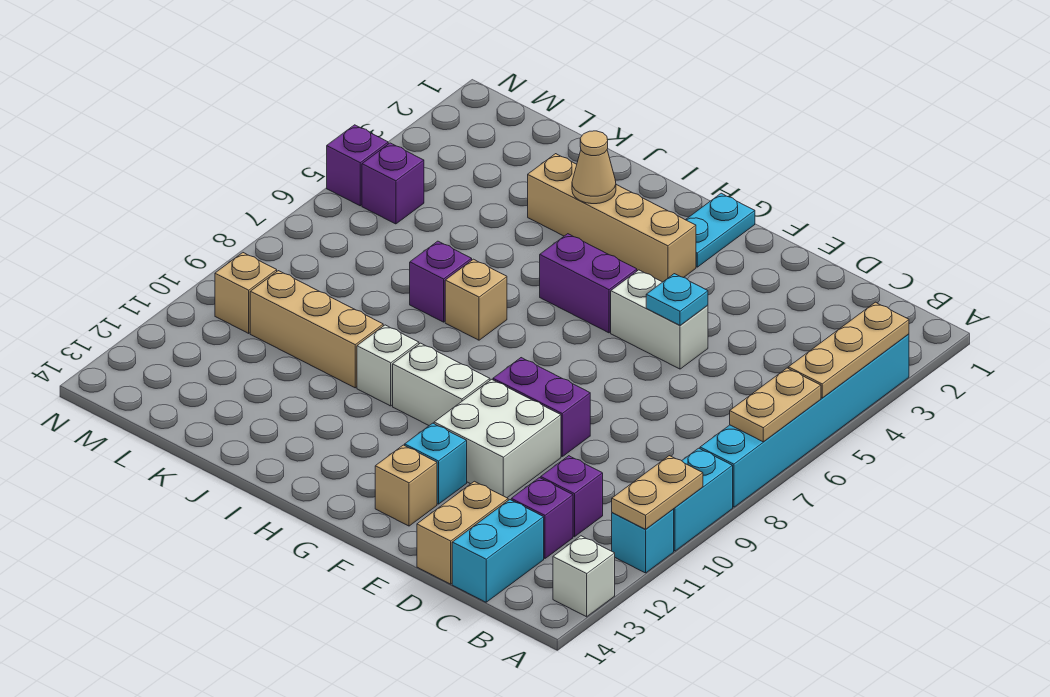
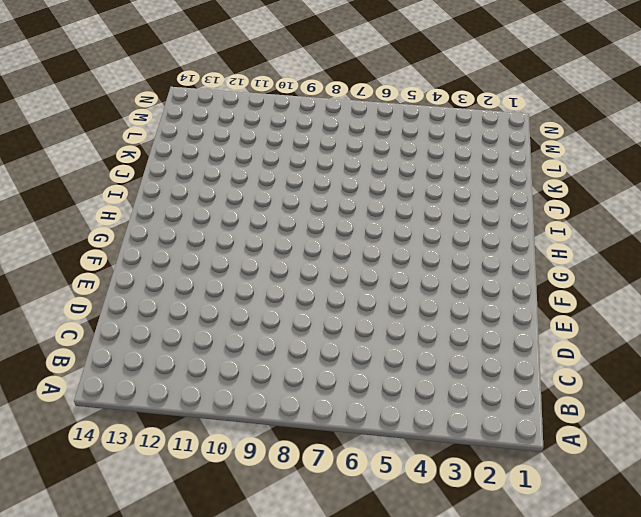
none -> cyan 1x6 brick [700,334,909,507]
none -> cyan 1x2 brick [674,448,733,551]
none -> cyan 1x1 brick [612,509,674,573]

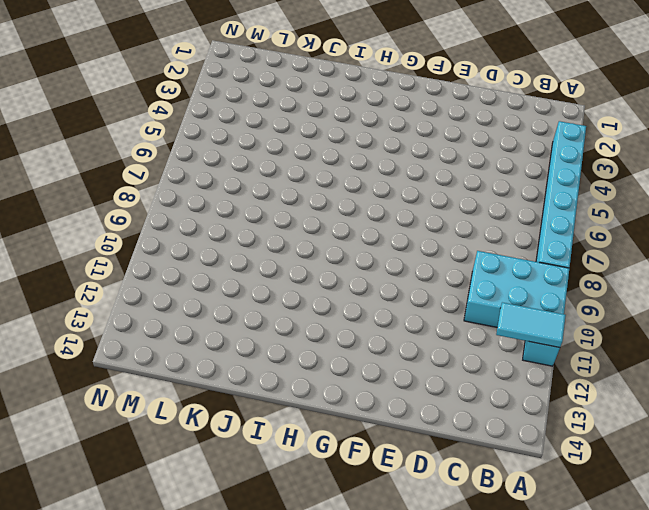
cyan 2x3 brick [464,251,569,327] -> cyan 1x2 brick [674,448,733,551]
cyan 1x2 tile [496,302,566,348] -> tan 1x2 plate [612,456,703,530]
none -> white 1x1 brick [553,536,615,617]
none -> purple 1x1 brick [541,456,603,537]
none -> purple 1x1 brick [511,478,573,558]

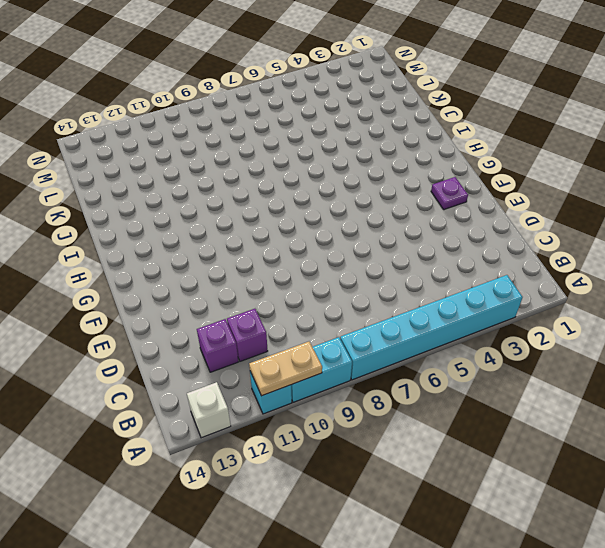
purple 1x1 plate [431,177,468,210] -> none
none -> cyan 1x2 brick [452,500,544,602]
none -> tan 1x2 brick [417,481,508,584]
none -> white 1x2 brick [611,270,708,369]

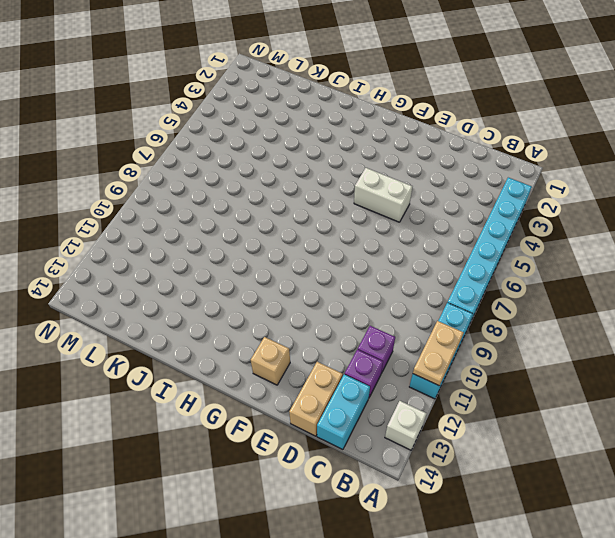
none -> purple 1x2 brick [493,358,590,456]
none -> white 2x2 brick [434,379,561,498]
none -> cyan 1x1 brick [405,423,467,504]

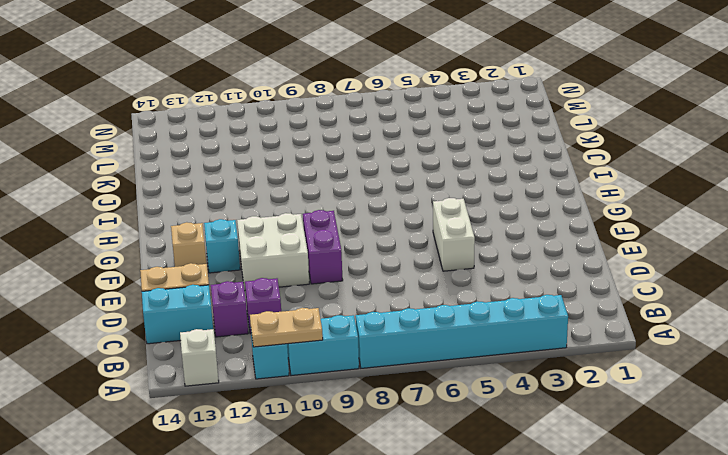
none -> cyan 1x2 plate [686,193,755,267]
none -> tan 1x4 brick [528,154,696,282]
none -> purple 1x2 brick [540,234,637,333]

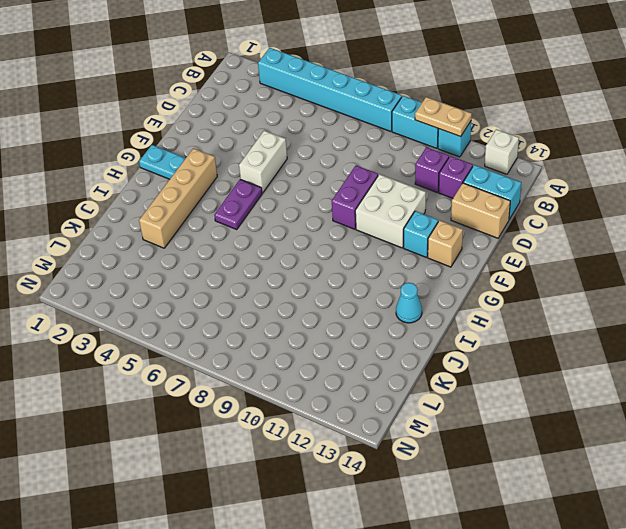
purple 1x2 plate [214,179,262,229] -> purple 1x2 brick [540,234,637,333]
cyan 1x1 cone [396,283,422,323] -> none
none -> white 1x2 brick [393,343,490,425]
none -> tan 1x1 brick [445,259,507,340]
none -> white 1x1 brick [357,325,419,406]

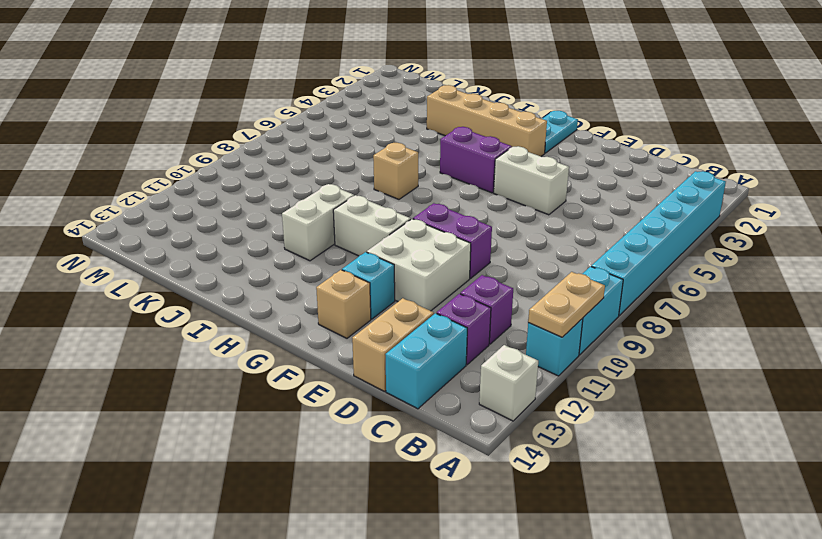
white 1x2 brick [282,184,354,261] -> white 1x1 brick [357,325,419,406]
none -> purple 1x1 brick [410,241,472,322]
none -> tan 1x3 brick [250,271,383,388]
none -> purple 1x1 brick [362,143,424,224]

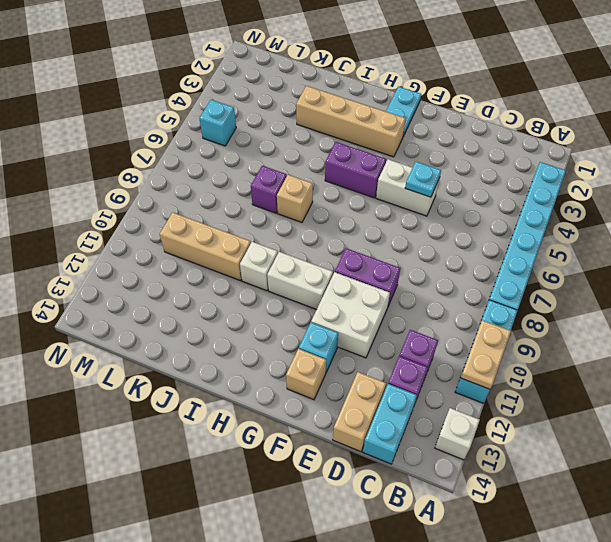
cyan 1x1 brick [199,100,236,146] -> purple 1x1 brick [362,143,424,224]
none -> tan 1x1 brick [215,253,277,333]
none -> purple 1x1 brick [327,125,388,206]
none -> tan 1x3 plate [788,302,909,398]

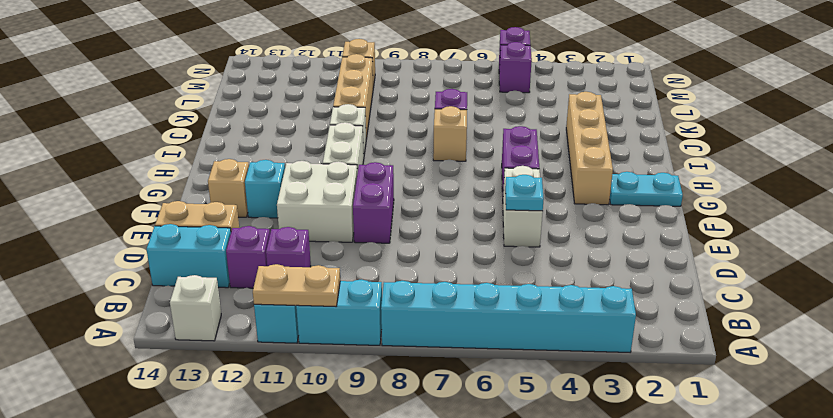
none -> tan 1x3 plate [788,302,909,398]
none -> tan 1x2 plate [730,368,821,442]
none -> tan 1x1 cone [572,131,616,204]

